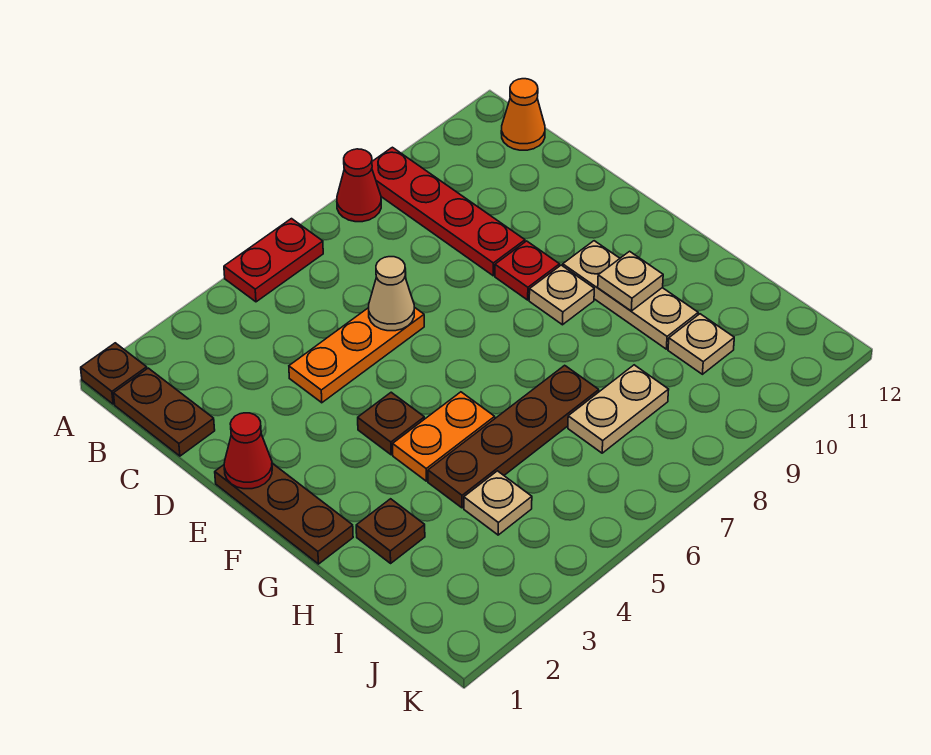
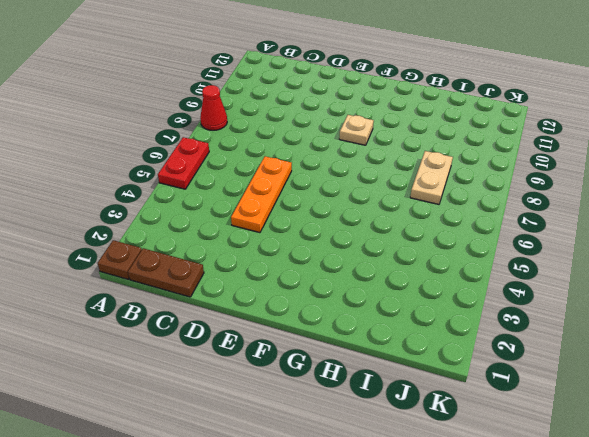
none -> red 1x4 plate [372,147,525,276]
none -> orange 1x1 cone [501,79,545,150]
none -> brown 1x3 plate [215,463,353,564]

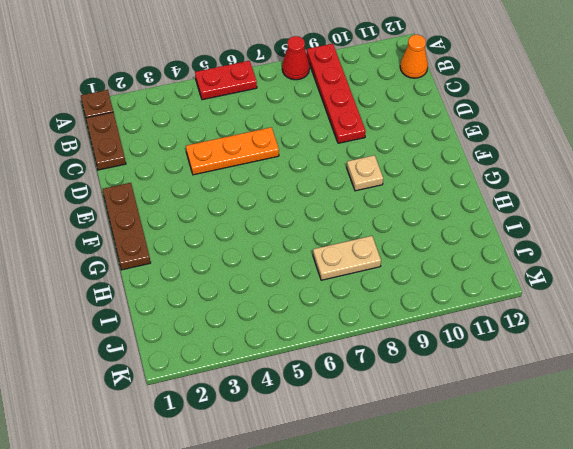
none -> red 1x1 plate [495,241,560,300]
none -> brown 1x1 plate [358,392,424,455]
none -> tan 1x3 plate [563,241,698,349]

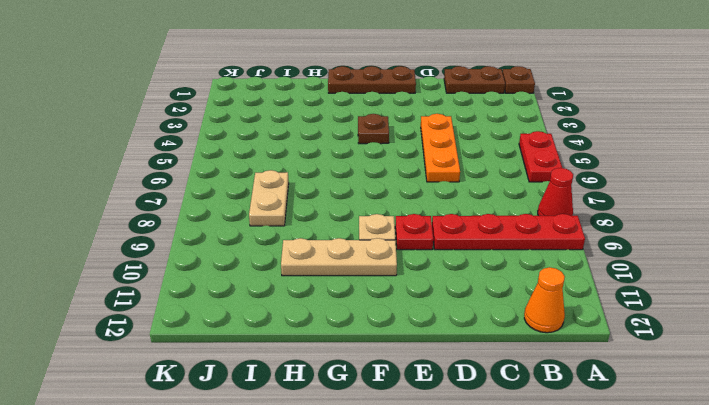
none -> orange 1x2 plate [393,392,495,481]
none -> brown 1x1 plate [356,499,425,563]
none -> brown 1x4 plate [428,365,599,508]

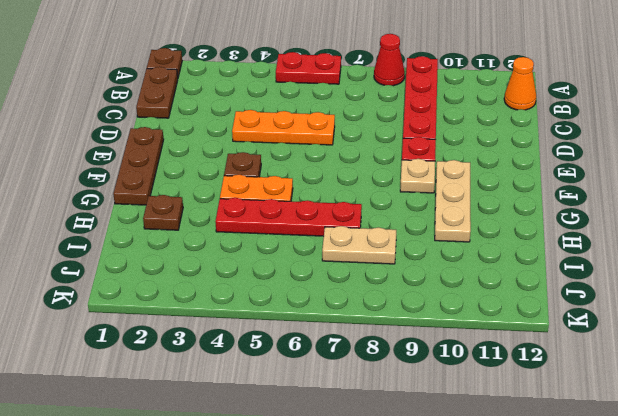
red 1x4 plate [215,198,362,236] -> brown 1x4 plate [428,365,599,508]
none -> tan 1x1 plate [464,471,532,535]
none -> tan 1x1 plate [668,314,734,374]
none -> tan 1x1 cone [369,257,414,331]

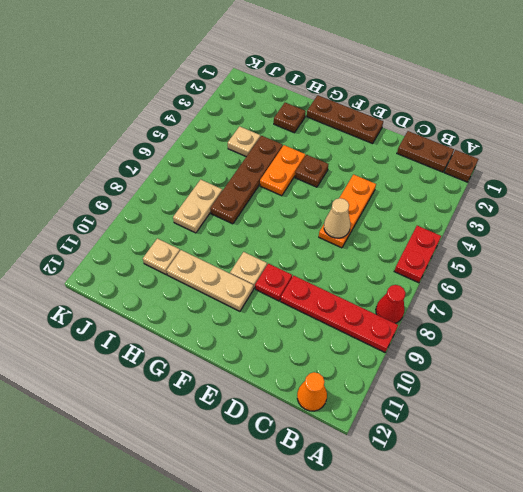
none -> red 1x1 cone [224,413,272,489]
none -> tan 1x1 plate [598,251,663,311]

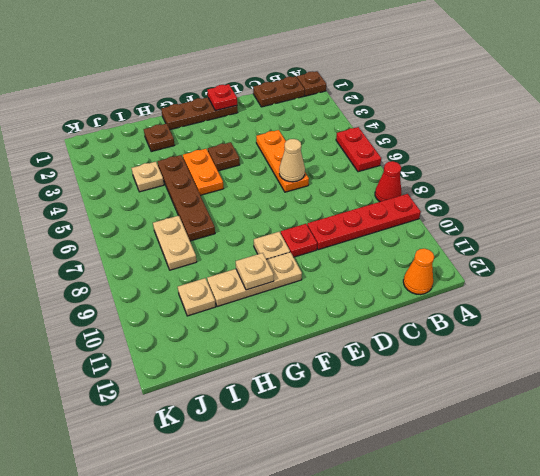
red 1x1 plate [207,84,237,111] -> red 1x1 cone [224,413,272,489]

